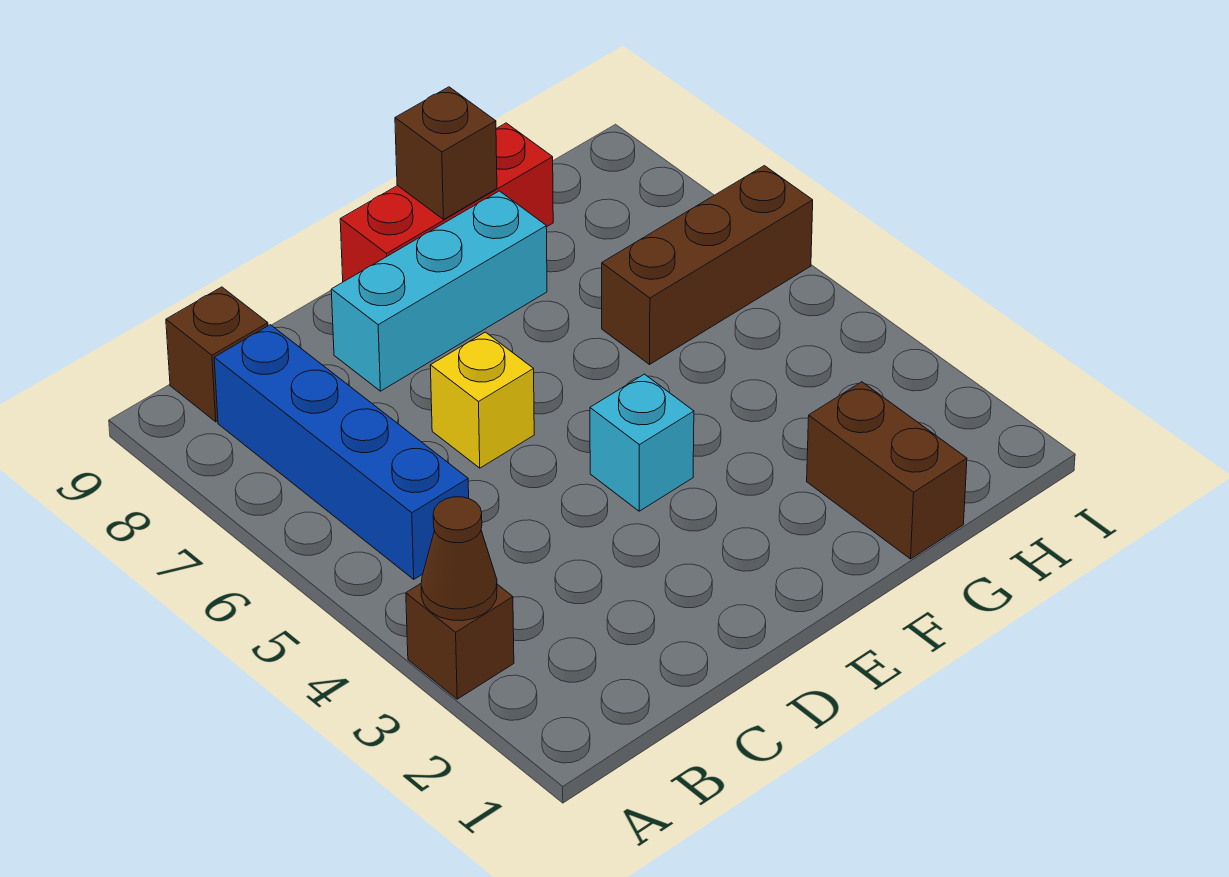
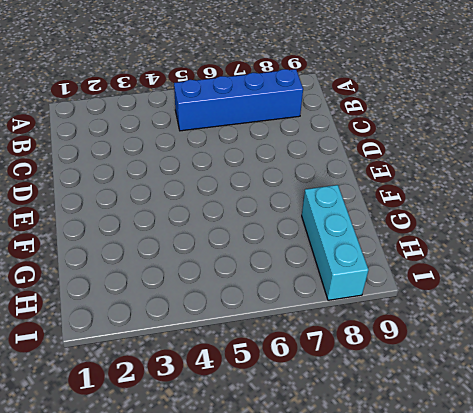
cyan 1x3 brick [302,185,369,300] -> cyan 1x3 brick moved to [331,191,547,391]
none -> brown 1x1 brick [406,584,514,699]
none -> brown 1x1 brick [166,287,268,422]

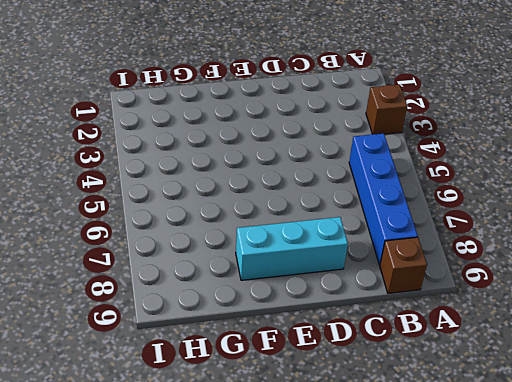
none -> yellow 1x1 brick [430,332,534,468]
none -> cyan 1x1 brick [590,374,694,511]

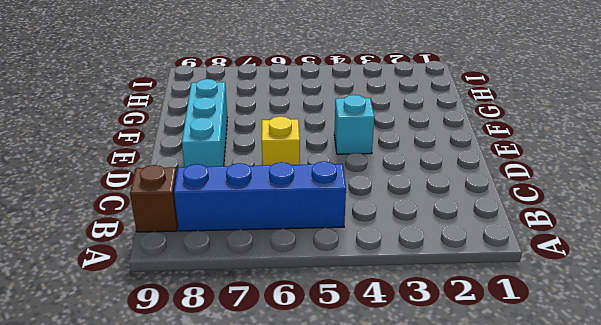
none -> brown 1x1 brick [406,584,514,699]
none -> red 1x3 brick [340,123,553,282]

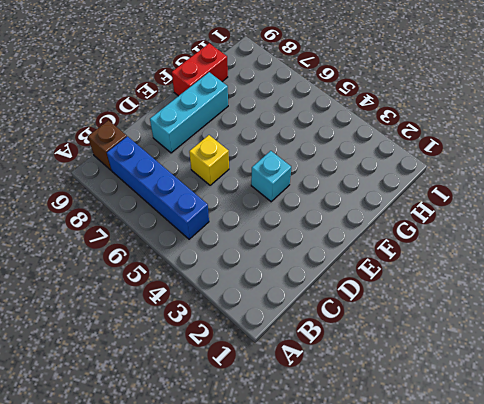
red 1x2 brick [172,43,228,96] -> red 1x3 brick [340,123,553,282]
none -> brown 1x1 brick [406,584,514,699]
none -> brown 1x2 brick [807,382,967,559]

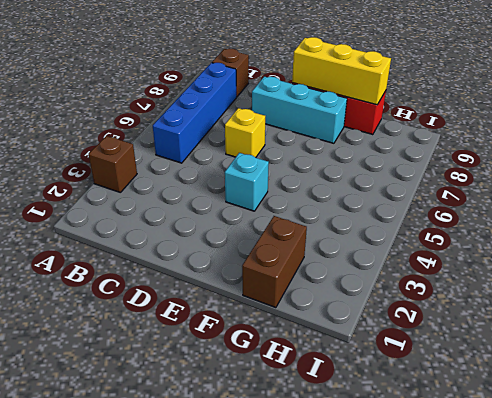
yellow 1x3 brick [292,37,391,105] -> brown 1x1 brick [395,87,497,220]
none -> brown 1x3 brick [602,166,813,364]
none -> brown 1x1 cone [421,497,497,621]

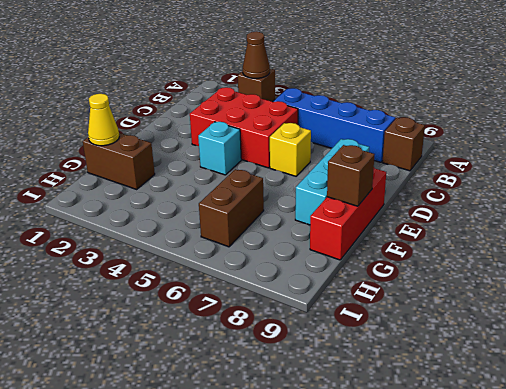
red 2x3 brick [190,87,298,168] -> none
yellow 1x1 cone [88,94,119,146] -> none
brown 1x2 brick [199,169,264,247] -> brown 1x3 brick [602,166,813,364]

